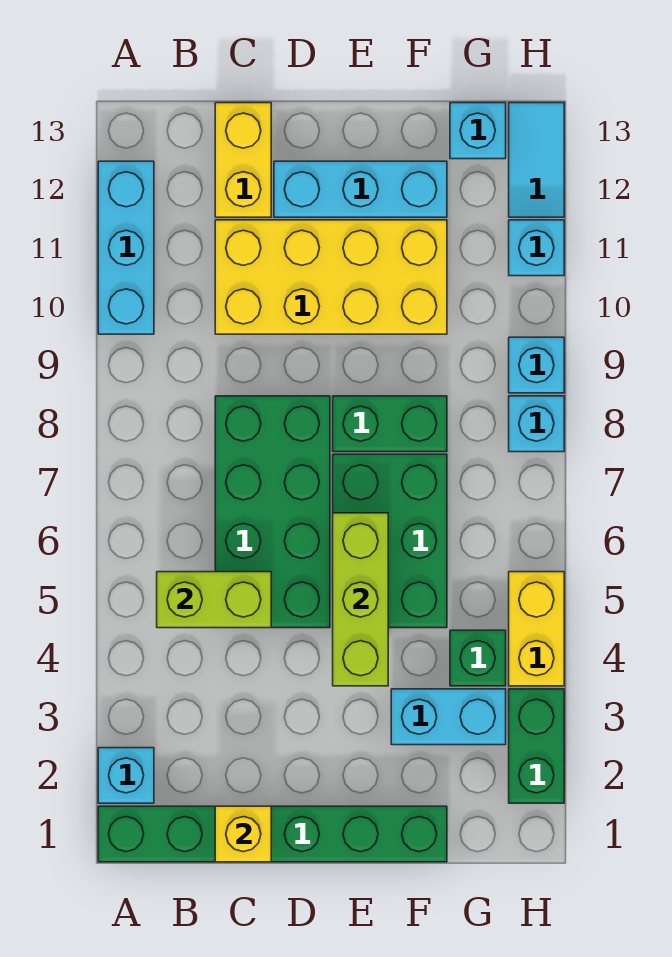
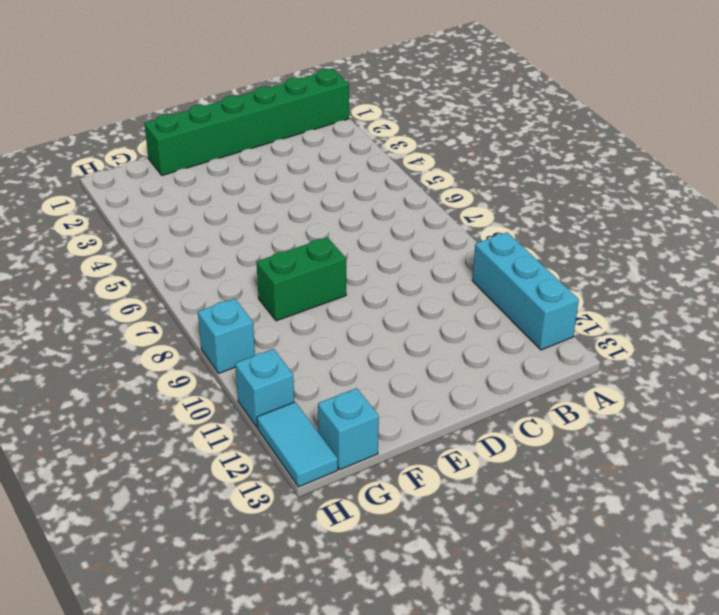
none -> cyan 1x1 brick [98,748,154,803]
none -> green 2x4 brick [215,396,330,628]
none -> yellow 2x4 brick [215,220,447,334]

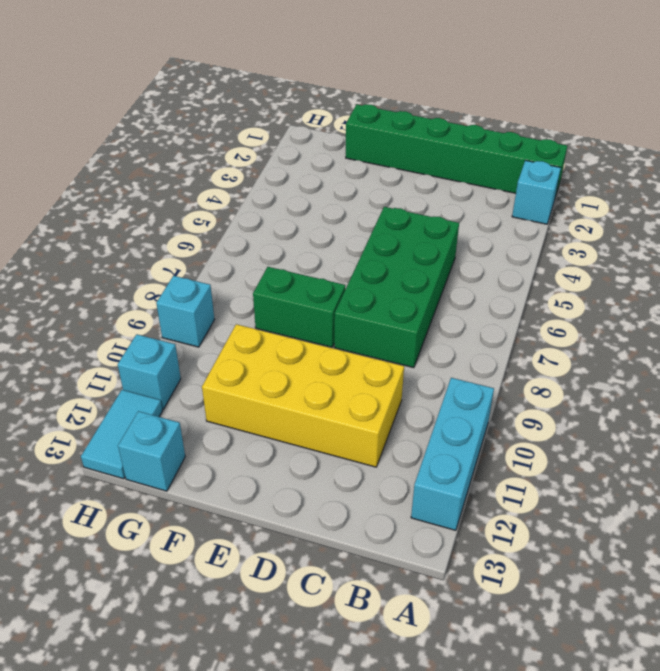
none -> yellow 1x2 brick [215,103,271,217]
none -> cyan 1x3 brick [274,161,447,217]
none -> green 2x3 brick [333,454,447,628]

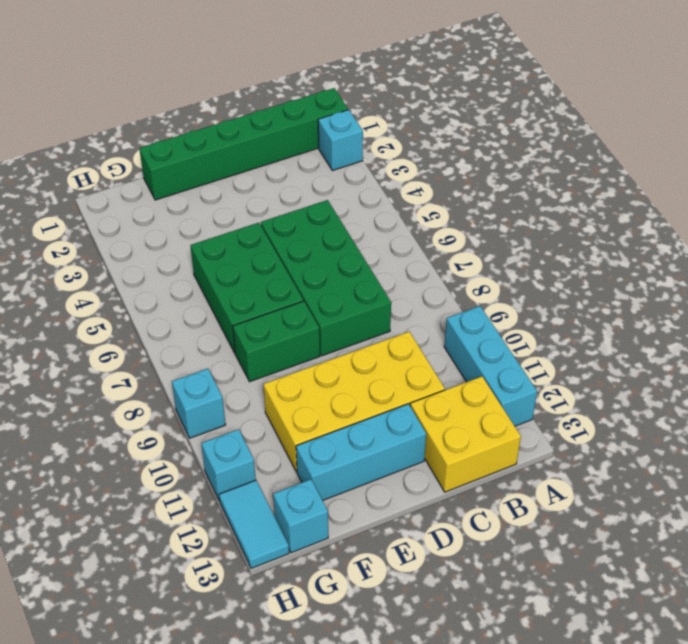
yellow 2x2 brick [410,376,521,492] -> yellow 1x2 brick [215,103,271,217]
none -> cyan 1x2 brick [391,689,506,745]
none -> green 1x1 brick [450,630,506,686]
none -> green 1x2 brick [509,689,564,803]

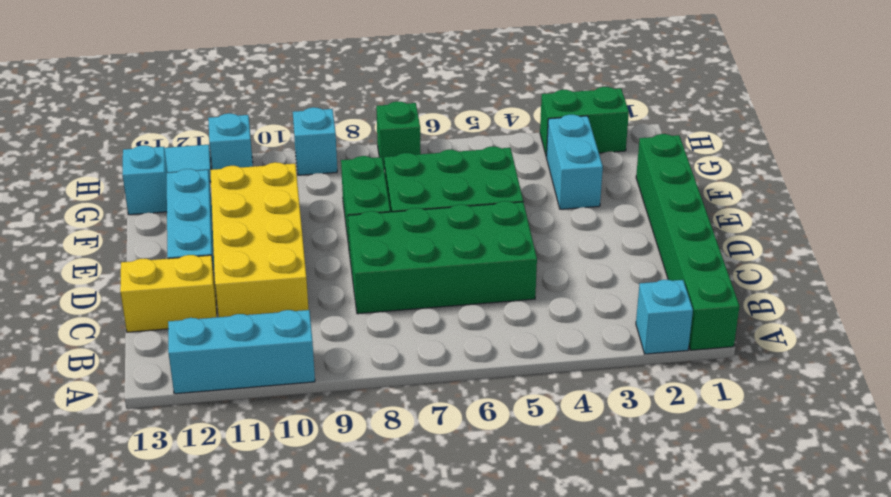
green 1x1 brick [376,101,421,169] -> green 1x1 brick moved to [450,630,506,686]
none -> yellow 1x2 brick [509,572,564,686]
none -> cyan 1x1 brick [509,396,564,452]
none -> lime 1x2 brick [157,572,271,628]

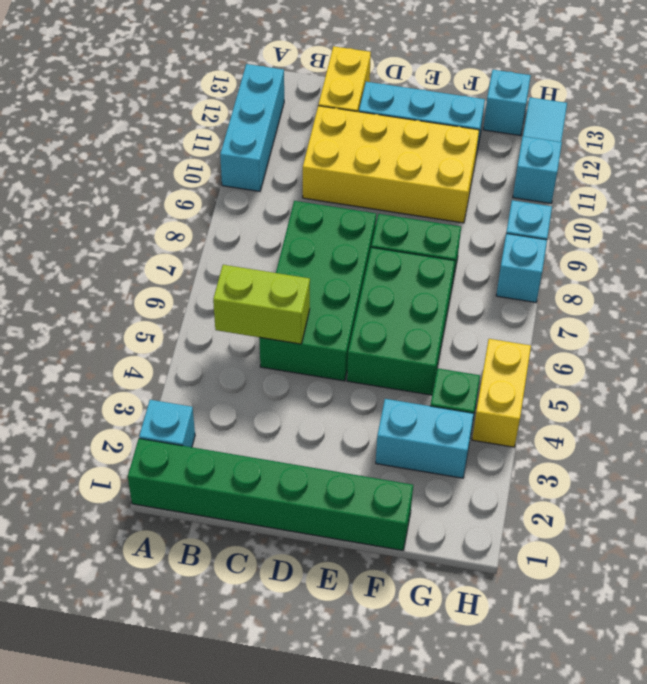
none -> green 1x2 brick [509,689,564,803]
none -> yellow 1x1 brick [215,806,271,862]
none -> lime 1x3 brick [333,513,388,686]

